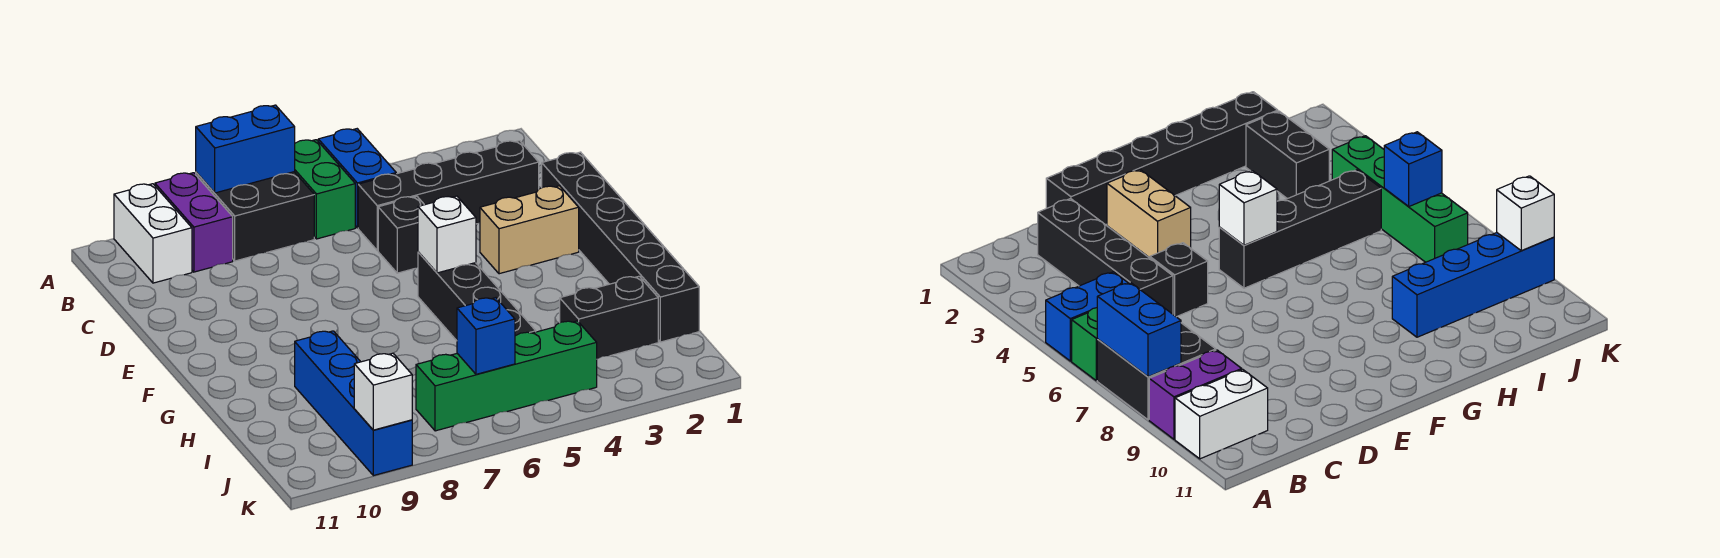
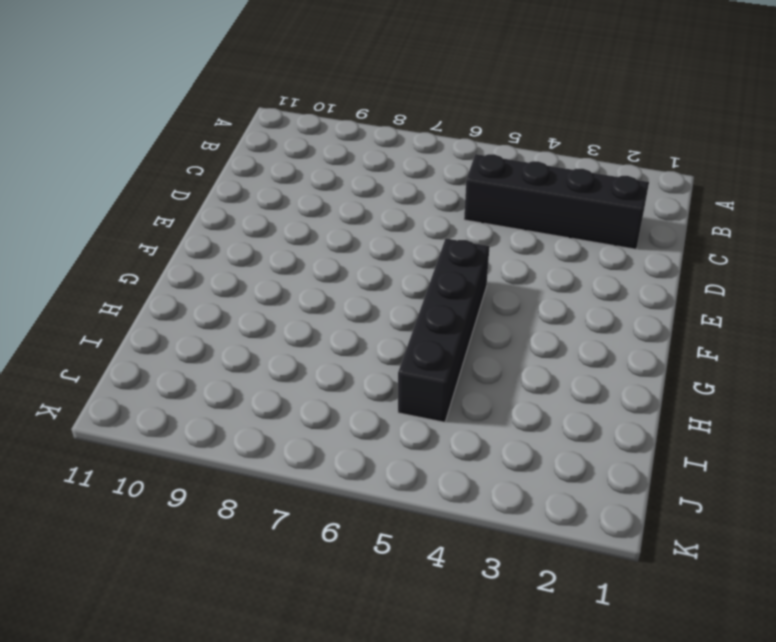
none -> blue 1x2 brick [318,129,396,228]
none -> green 1x2 brick [295,140,355,239]
none -> black 2x2 brick [196,172,314,261]

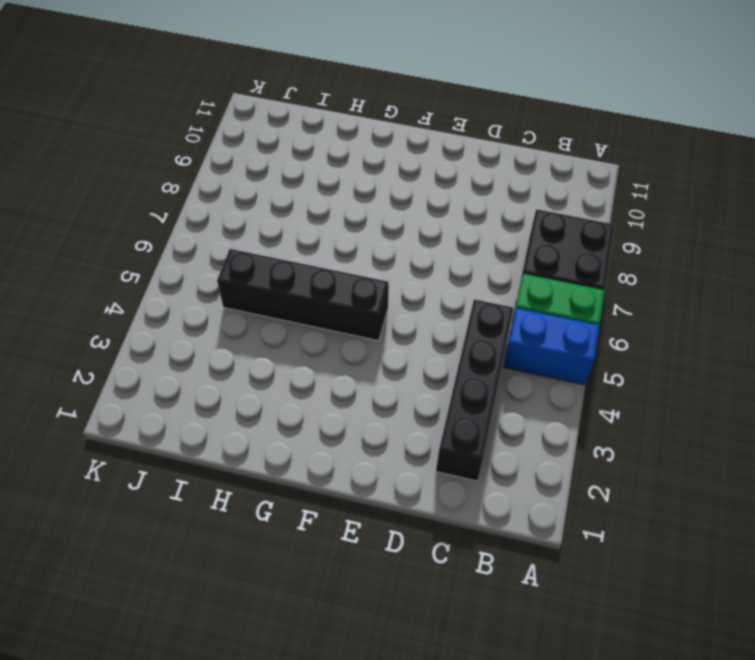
none -> purple 1x2 brick [155,173,233,272]
none -> white 1x2 brick [114,184,192,283]
none -> black 1x6 brick [542,152,699,342]

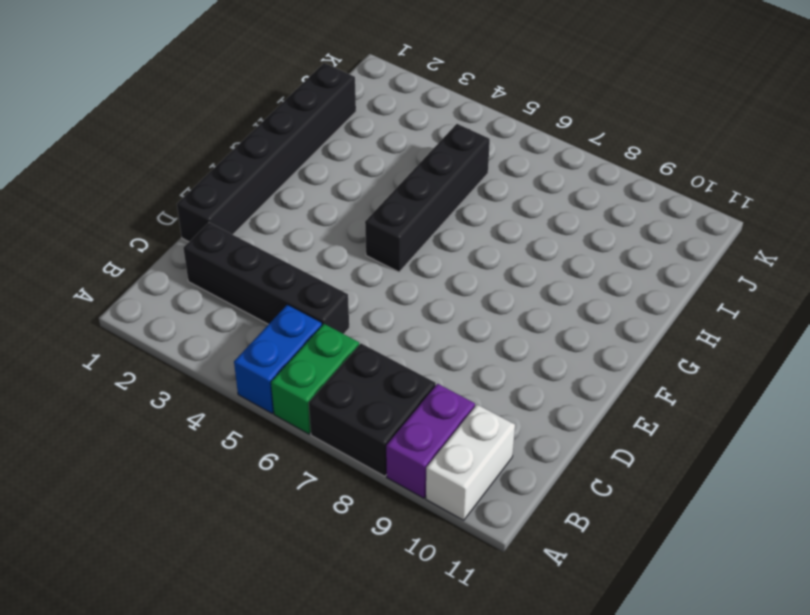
none -> black 1x1 brick [378,196,424,273]
none -> tan 1x2 brick [480,186,579,274]
none -> blue 1x4 brick [295,331,412,476]

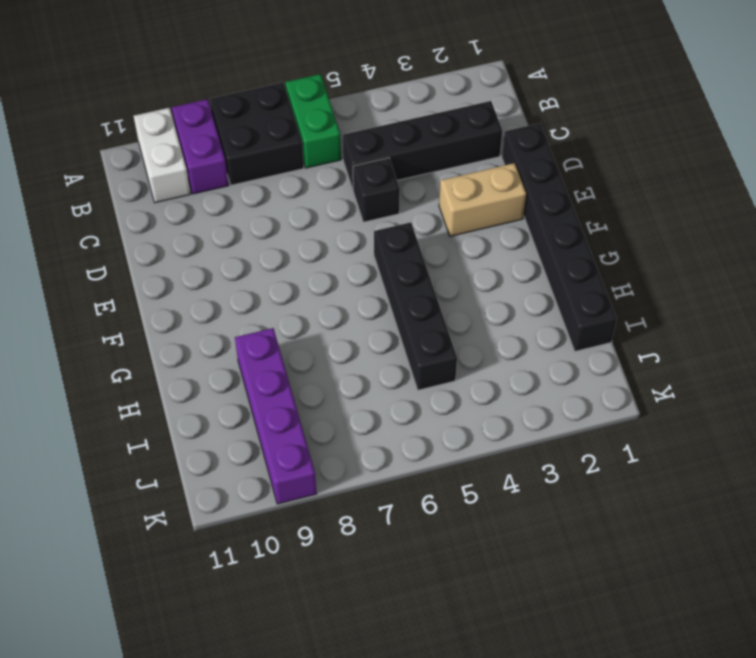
purple 1x4 brick [235,328,316,504] -> blue 1x4 brick [295,331,412,476]
none -> blue 1x2 brick [318,129,396,228]
none -> black 1x2 brick [560,276,658,359]
none -> green 1x4 brick [416,321,597,431]

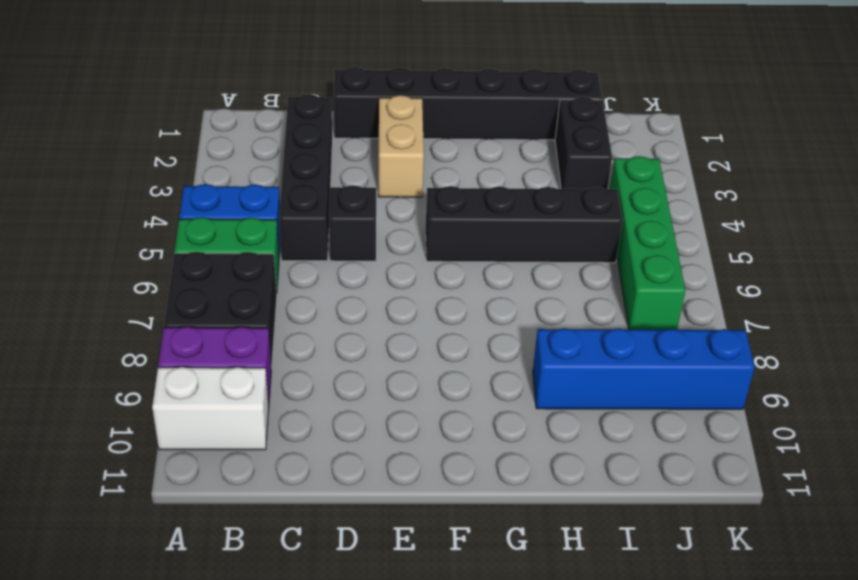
none -> blue 1x2 brick [196,105,295,193]
none -> white 1x1 brick [418,196,476,273]
none -> blue 1x1 brick [457,298,515,374]

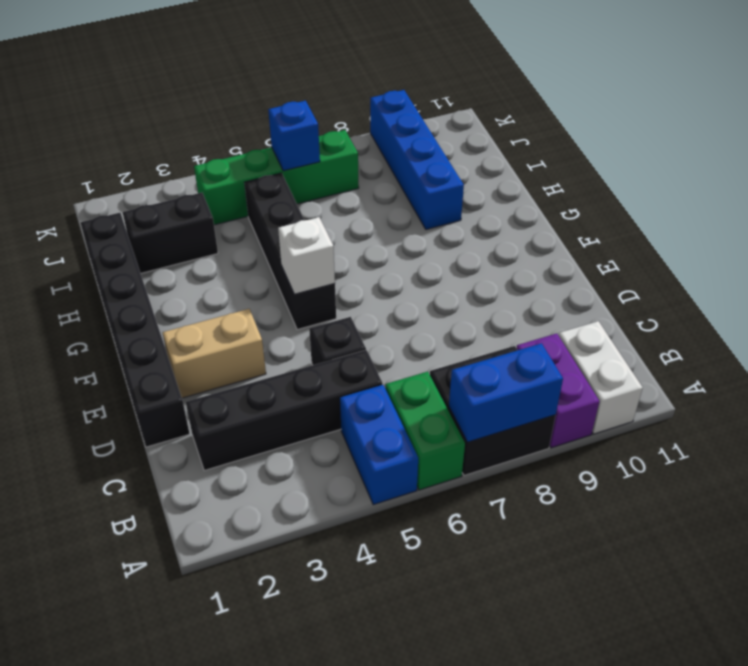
none -> white 1x1 brick [354,353,412,430]

